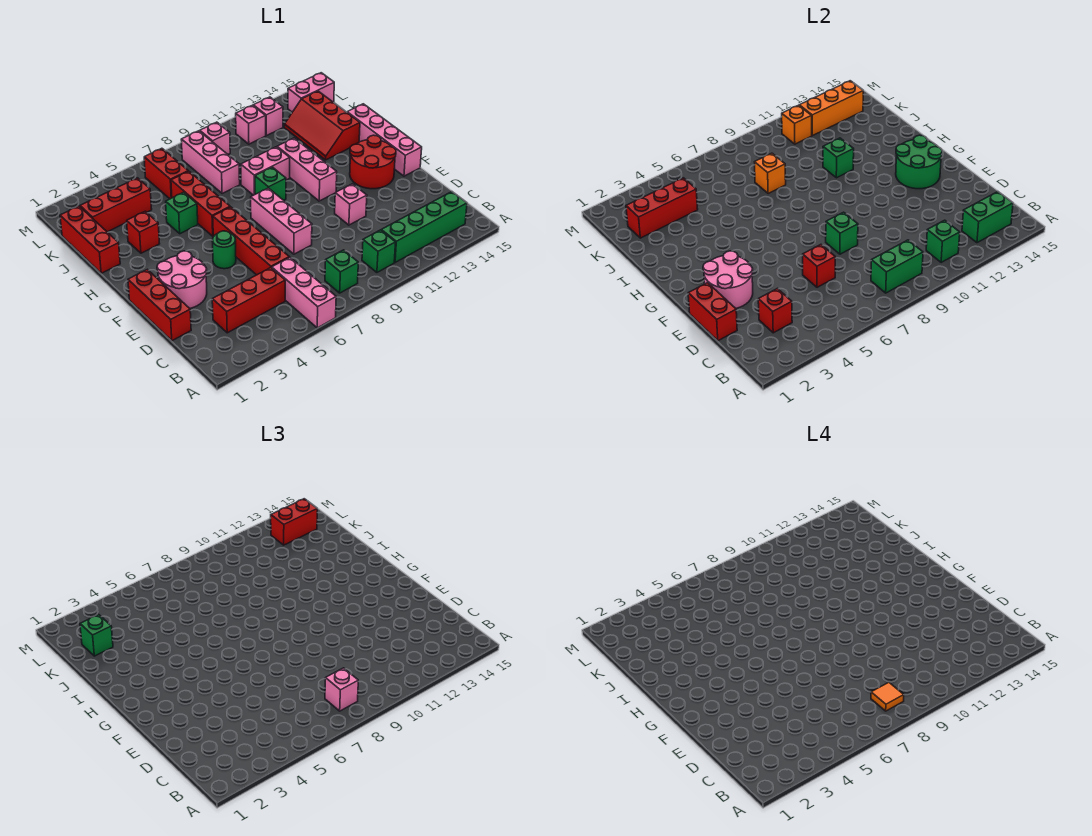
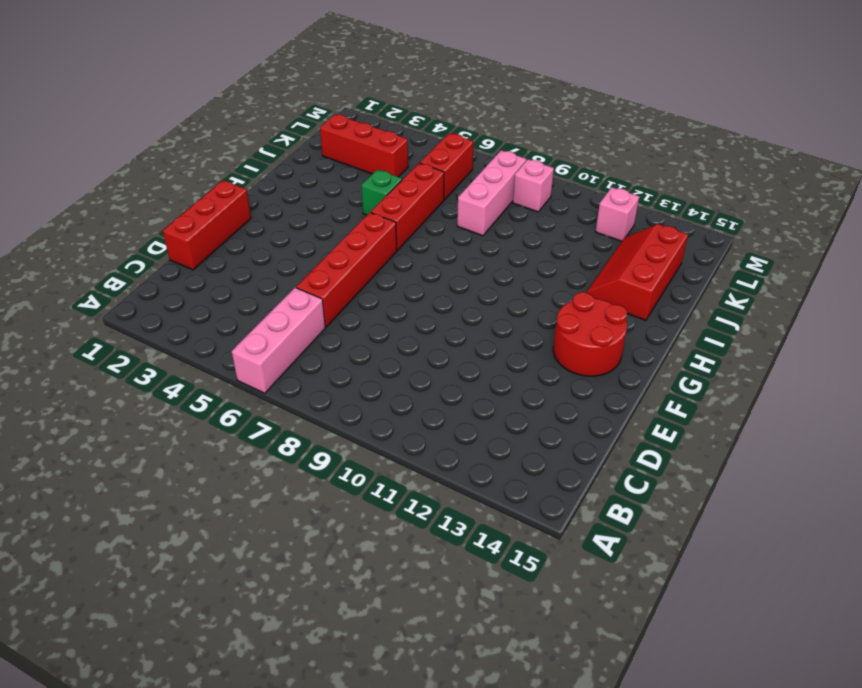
none -> green 1x1 brick [325,250,358,293]
none -> green 1x1 brick [362,230,396,272]
none -> green 1x4 brick [381,192,467,262]
none -> red 1x3 brick [212,268,285,333]

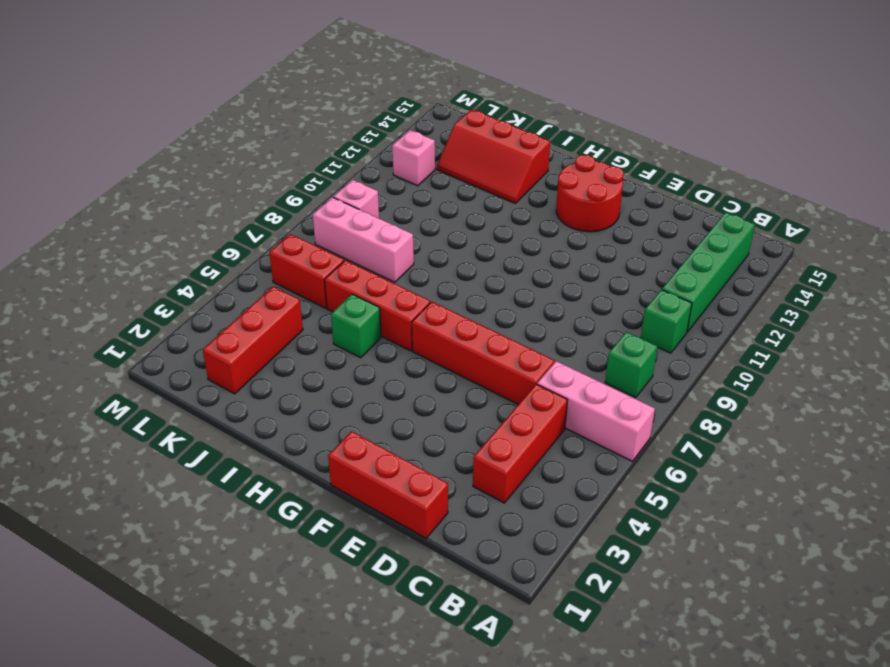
none -> pink 2x2 round brick [157,251,207,308]
none -> pink 1x3 brick [251,188,312,254]
none -> pink 1x1 brick [335,184,367,225]
none -> green 1x1 round brick [212,231,236,269]

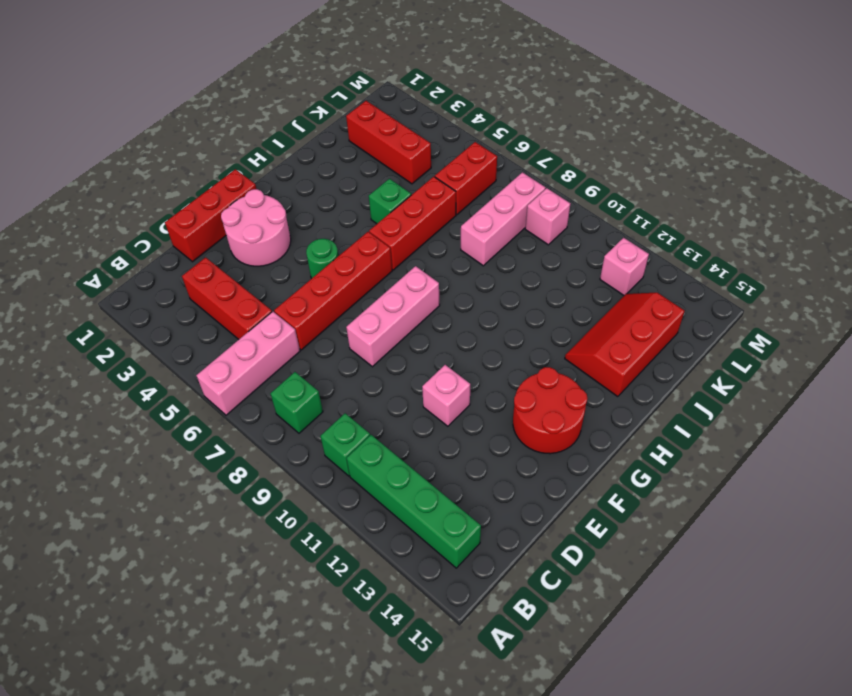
none -> pink 1x4 brick [347,104,422,176]
none -> pink 1x3 brick [277,138,337,201]
none -> green 1x1 brick [255,167,286,200]
none -> red 1x3 brick [60,206,120,273]

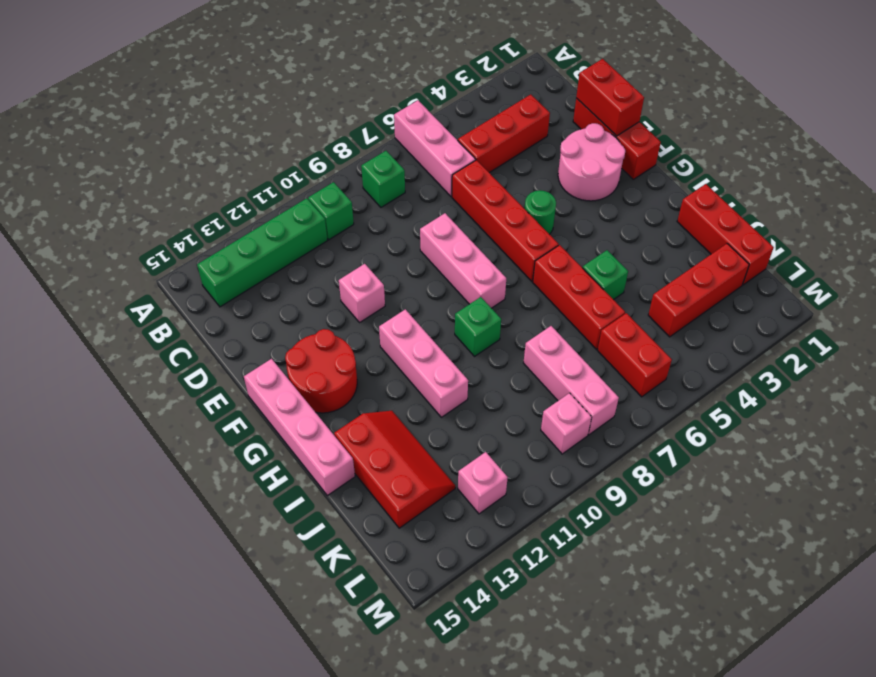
none -> red 1x1 brick [127,211,160,253]
none -> pink 1x2 brick [241,147,290,195]
none -> pink 1x1 brick [236,105,266,144]
none -> pink 1x2 brick [288,73,334,112]

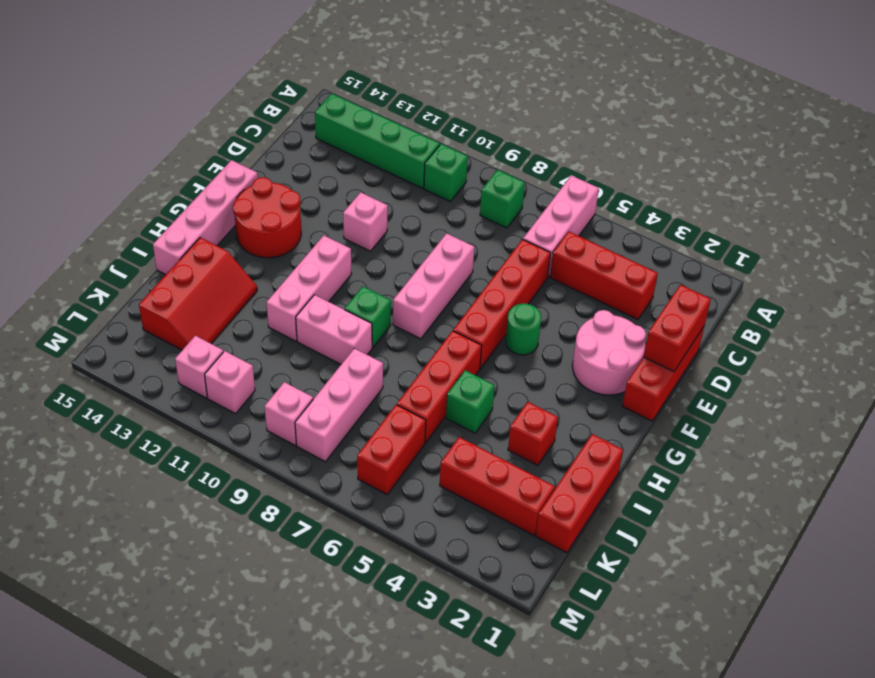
none -> pink 1x2 brick [288,73,334,112]
none -> green 1x2 brick [871,240,923,293]
none -> green 1x1 brick [926,220,960,262]
none -> green 1x2 brick [962,192,1013,243]

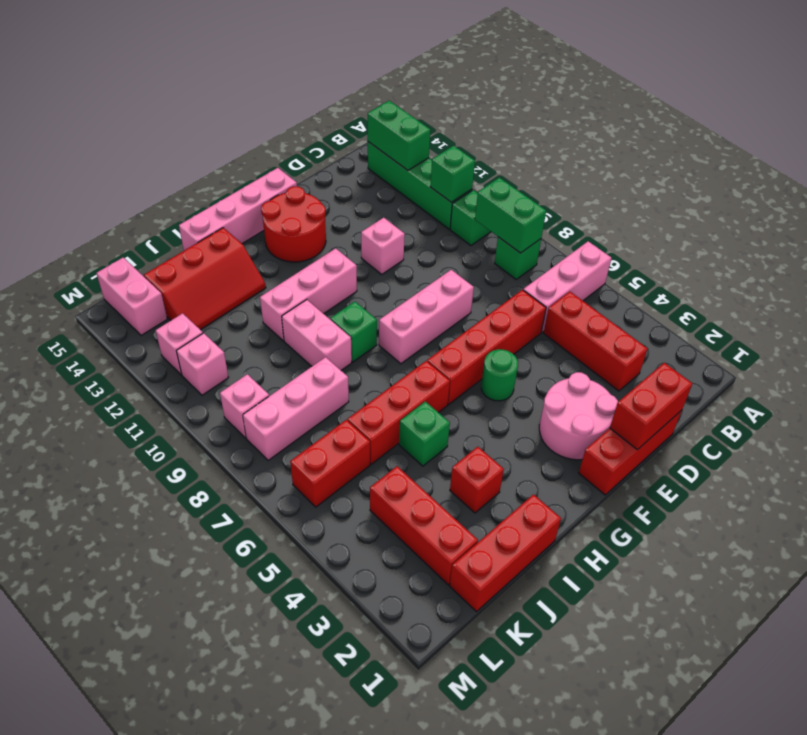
none -> red 1x1 brick [758,288,792,333]
none -> red 1x1 brick [803,245,835,287]
none -> pink 2x2 round brick [703,251,753,308]
none -> green 1x1 brick [826,212,858,254]

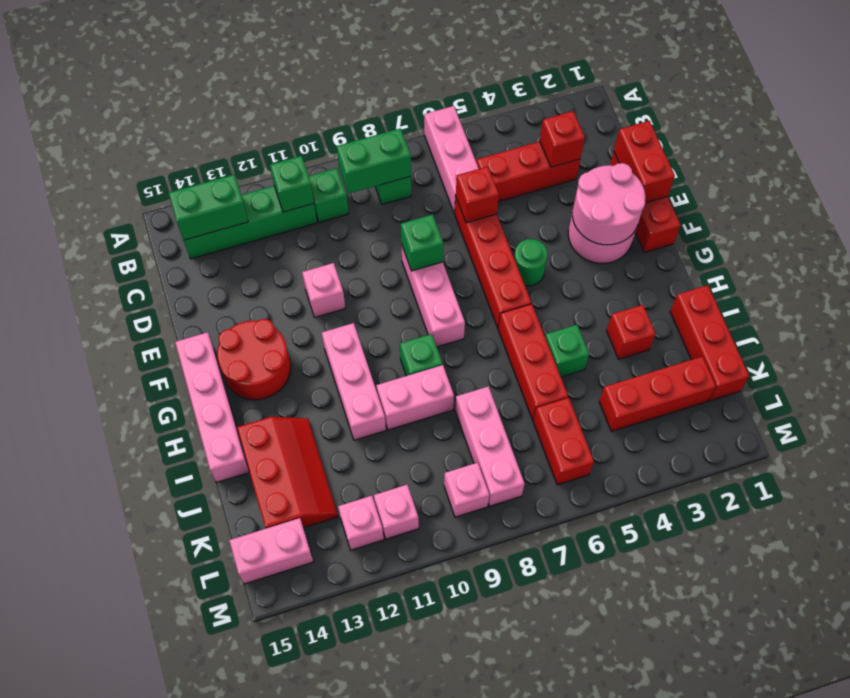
none -> green 2x2 round brick [896,135,942,189]
none -> green 1x1 brick [823,138,854,178]
none -> orange 1x1 brick [755,153,786,194]
none -> red 1x3 brick [626,178,698,238]

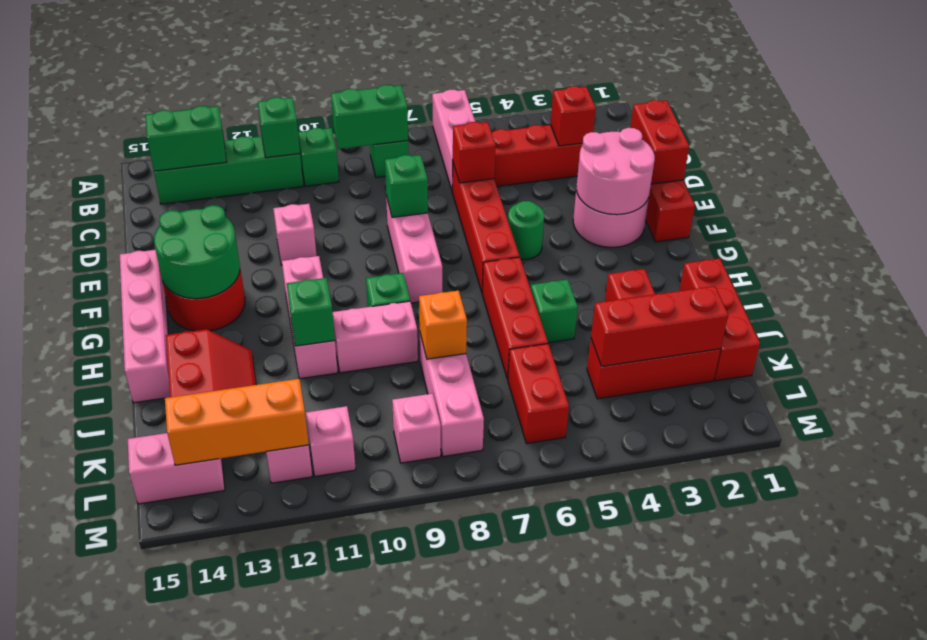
none -> orange 1x1 brick [782,105,812,144]
none -> pink 1x1 brick [325,668,358,711]
none -> green 1x1 brick [80,615,113,656]
none -> red 1x2 brick [271,499,317,545]

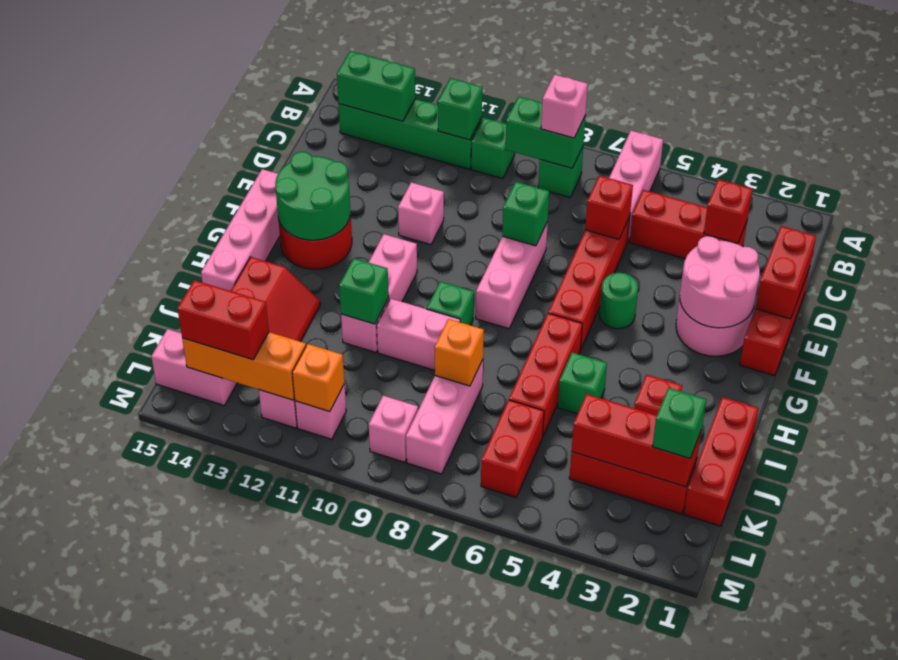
none -> orange 1x1 tile [871,682,904,711]

